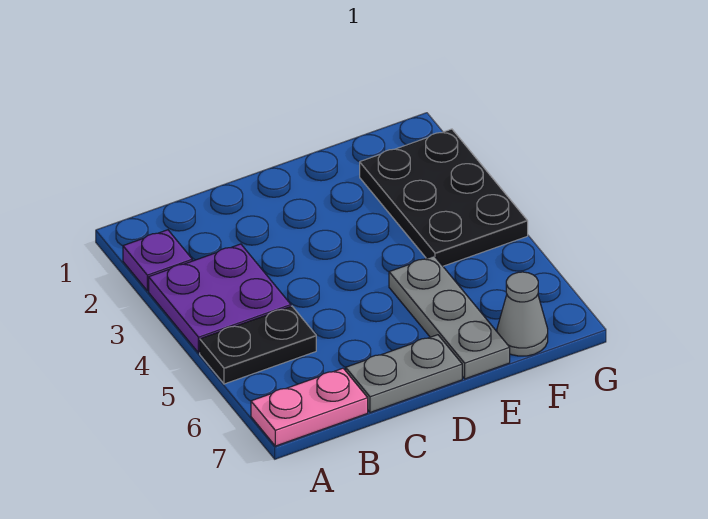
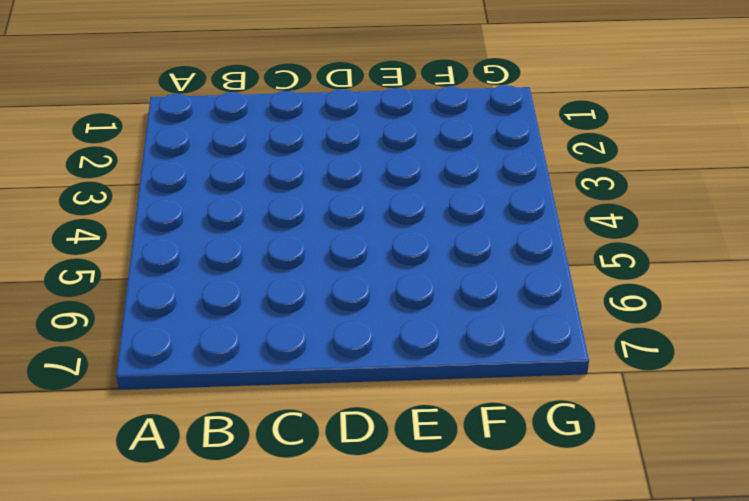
none -> purple 1x1 plate [123,230,192,291]
none -> purple 2x2 plate [149,244,291,353]

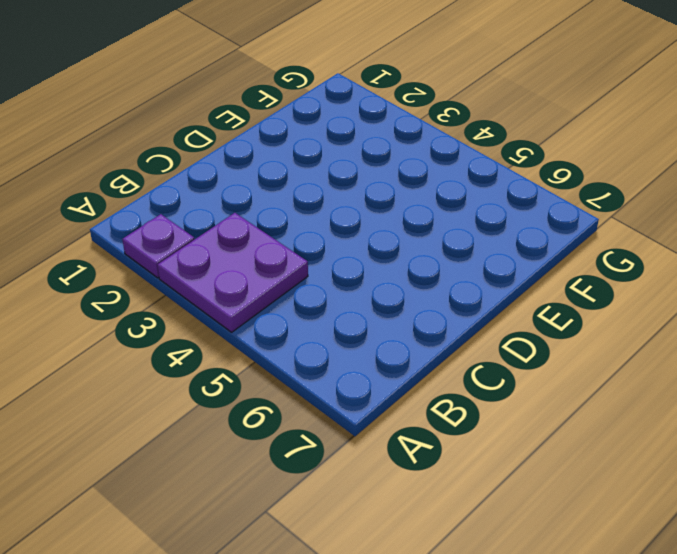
none -> black 1x2 plate [200,306,316,384]
none -> pink 1x2 plate [251,368,368,446]

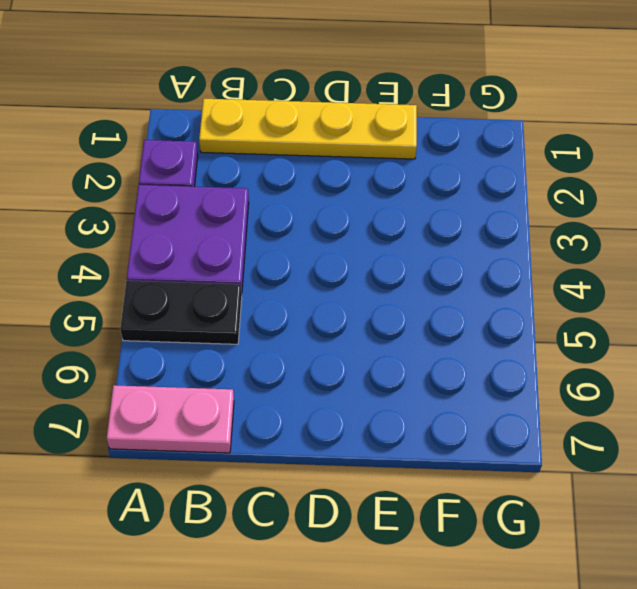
yellow 1x4 plate [199,99,417,159] -> none
none -> grey 1x2 plate [346,335,462,412]
none -> grey 1x3 plate [389,256,510,379]

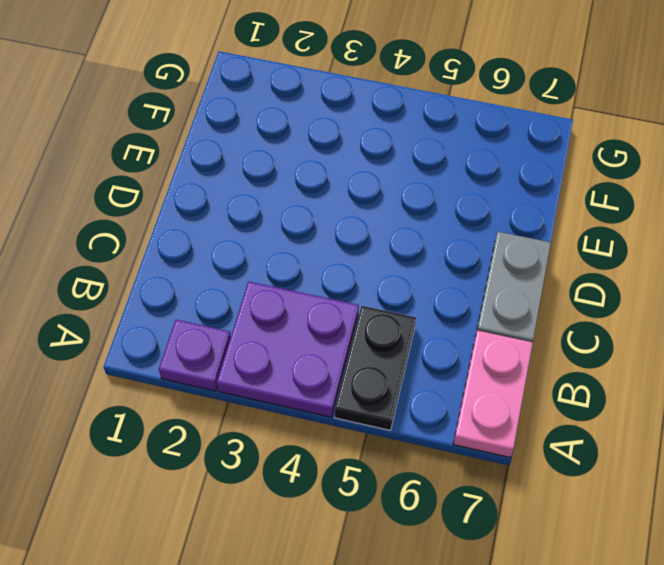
none -> grey 1x3 plate [389,256,510,379]
none -> black 2x3 plate [360,129,528,266]

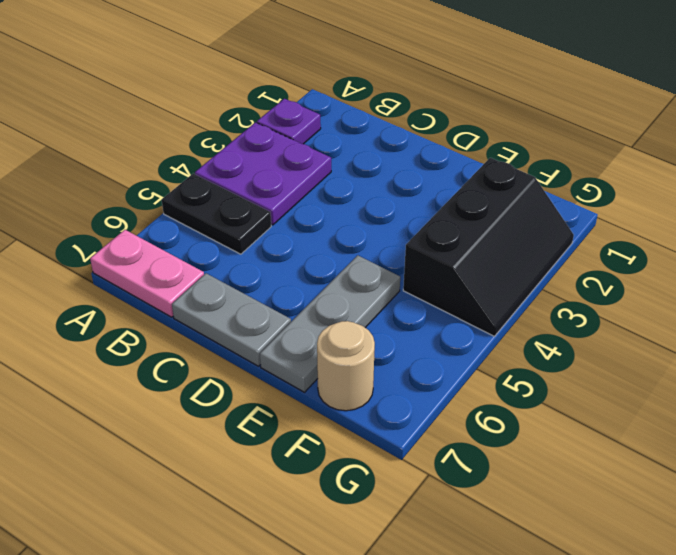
black 2x3 slope [403,158,574,336] -> black 2x3 plate [360,129,528,266]
tan 1x1 round brick [317,321,375,411] -> grey 1x1 cone [497,272,548,356]

